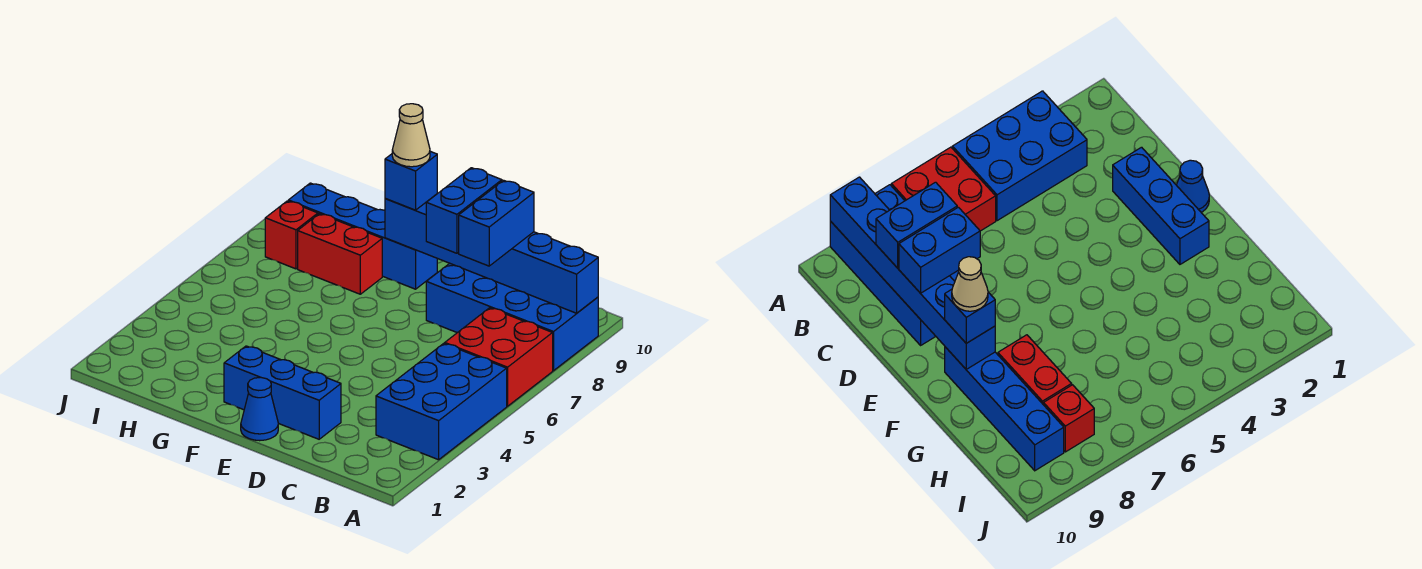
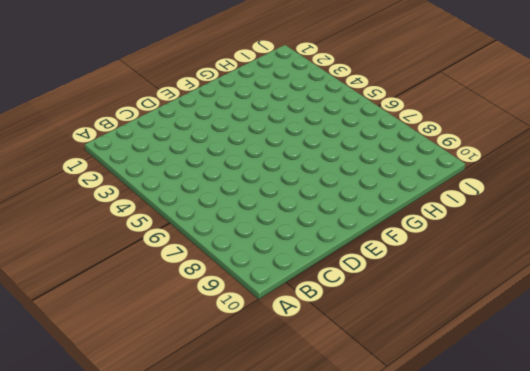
none -> blue 2x3 brick [376,343,507,460]
none -> red 2x2 brick [445,308,553,406]
none -> blue 2x4 brick [426,263,598,371]

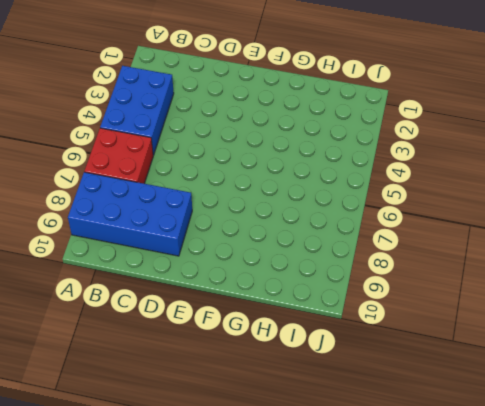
none -> blue 1x3 brick [224,346,341,439]
none -> blue 1x1 cone [241,377,278,441]
none -> blue 1x4 brick [288,183,437,289]

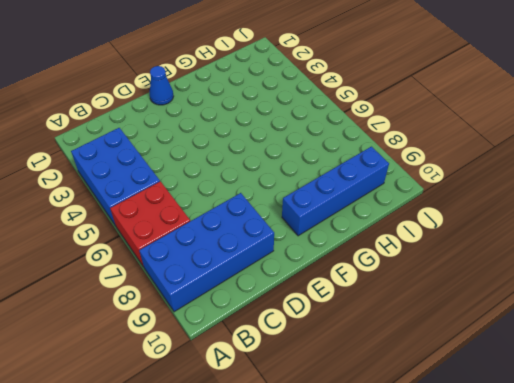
none -> blue 1x3 brick [224,346,341,439]
none -> red 1x2 brick [298,214,382,294]
none -> red 1x1 brick [265,201,318,269]

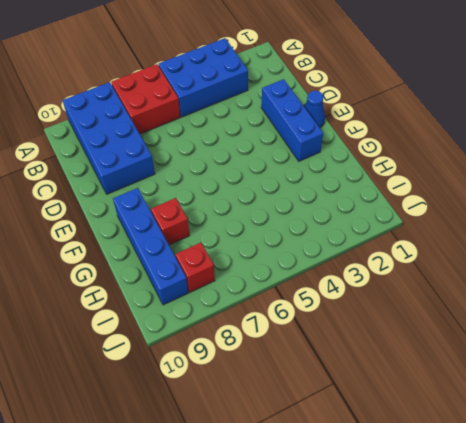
red 1x1 brick [151,198,190,245] -> red 1x2 brick [298,214,382,294]
none -> blue 1x6 brick [385,197,598,313]
none -> blue 1x2 brick [459,180,534,266]
none -> blue 1x2 brick [426,168,502,253]

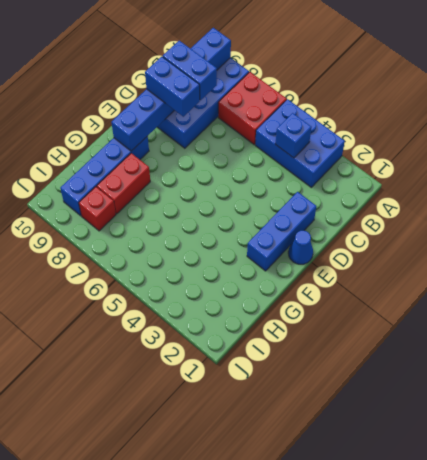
blue 1x1 brick [275,113,312,158] -> blue 1x1 brick moved to [385,151,437,210]
none -> tan 1x1 cone [392,104,430,167]

